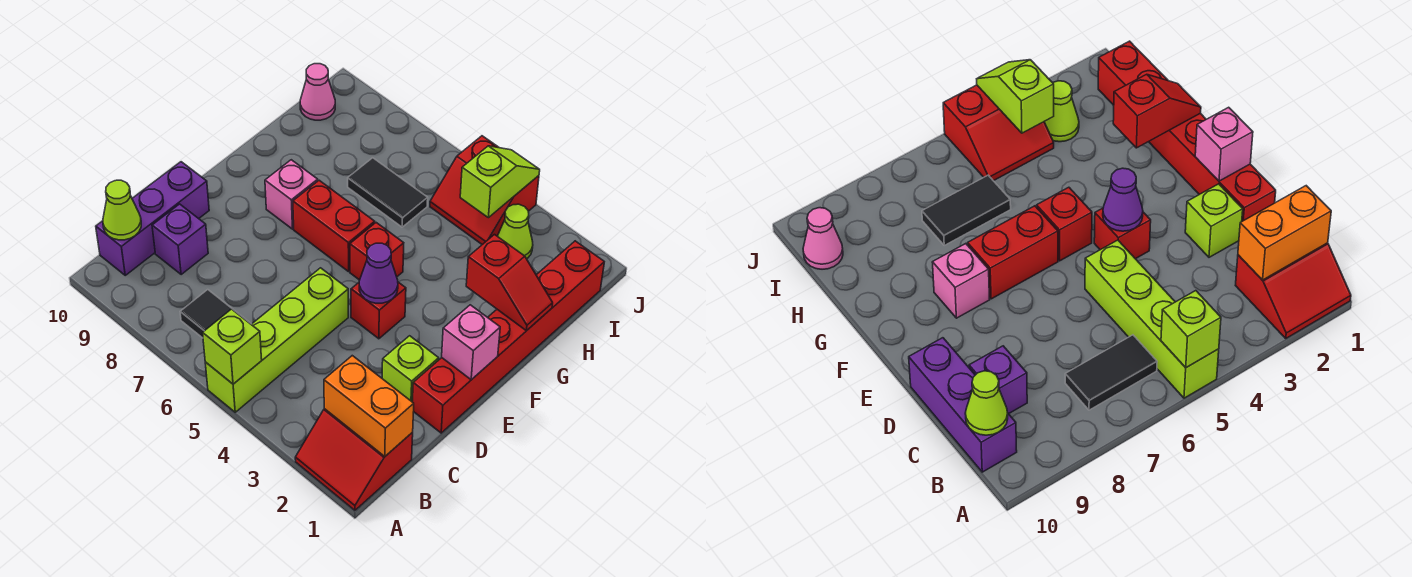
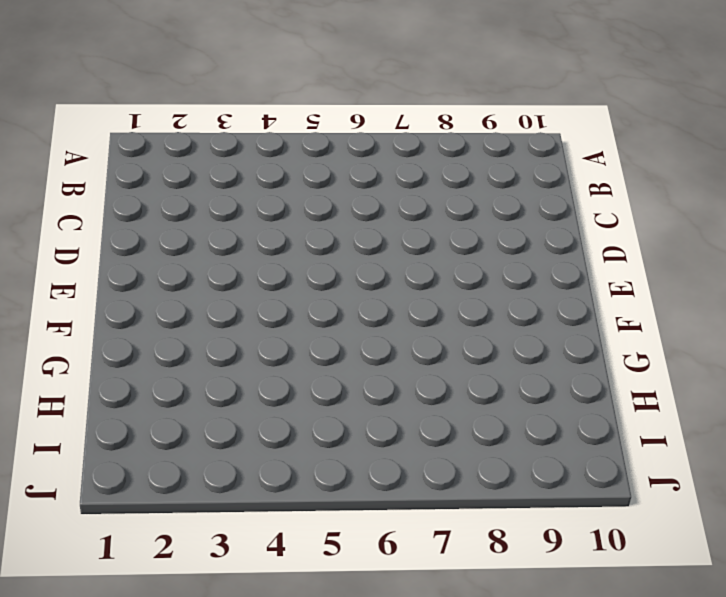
none -> red 2x2 slope [295,409,413,510]
none -> lime 1x4 brick [205,268,348,412]
none -> black 1x2 tile [180,290,251,338]

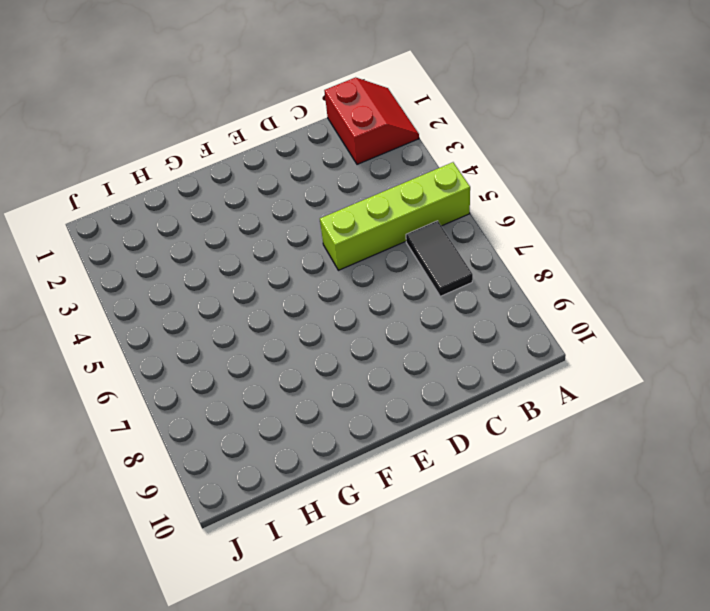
none -> purple 1x3 brick [96,162,209,275]
none -> purple 1x1 brick [152,204,208,274]
none -> red 1x6 brick [412,241,604,433]

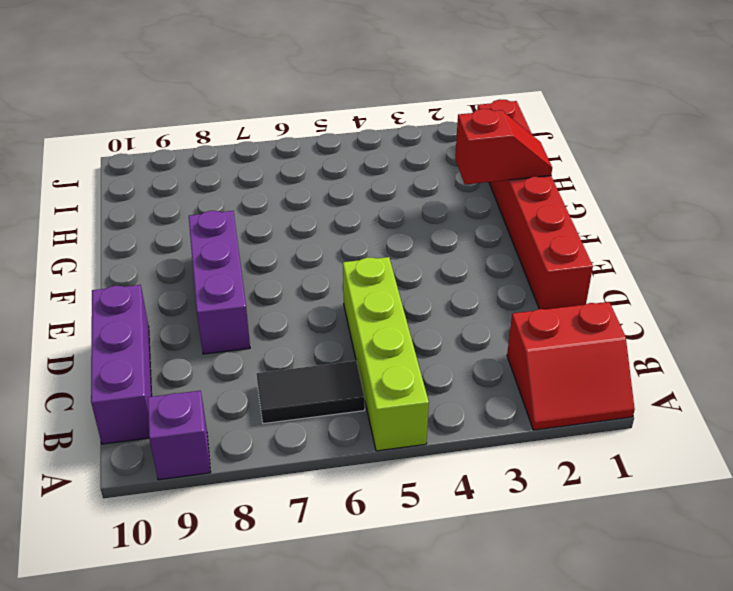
purple 1x1 brick [148,391,211,480] -> purple 1x1 brick moved to [152,204,208,274]
purple 1x3 brick [189,211,250,354] -> pink 1x1 brick [265,160,318,229]
none -> lime 1x1 brick [382,336,439,401]
none -> red 1x1 brick [351,282,406,339]
none -> red 1x1 brick [350,223,404,280]

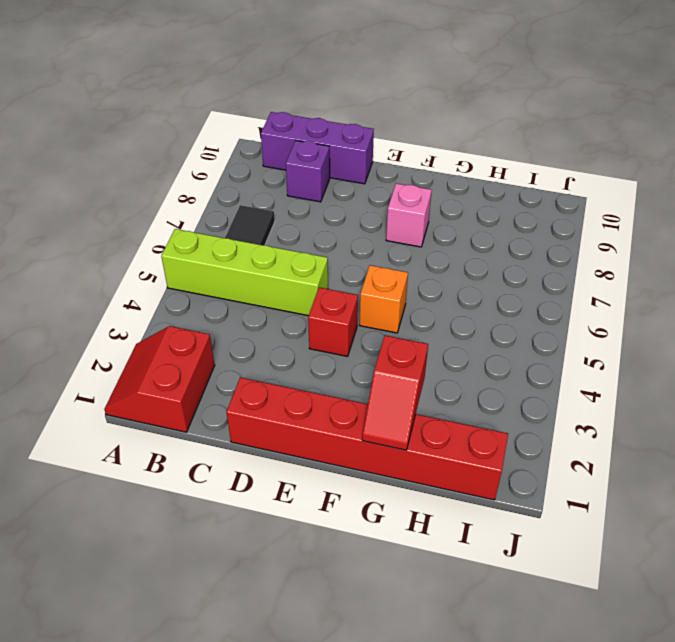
orange 1x1 brick [360,265,408,333] -> red 1x1 brick [350,223,404,280]
none -> lime 1x1 brick [382,336,439,401]
none -> red 1x2 brick [293,180,375,272]
none -> black 1x2 tile [348,158,428,227]

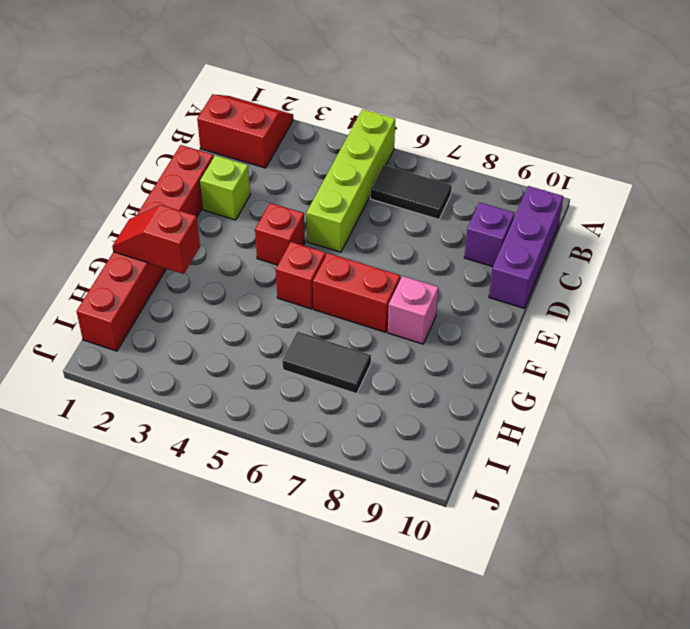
none -> lime 1x1 cone [498,204,533,259]
none -> red 2x2 slope [430,136,539,245]
none -> pink 1x1 cone [300,64,335,120]

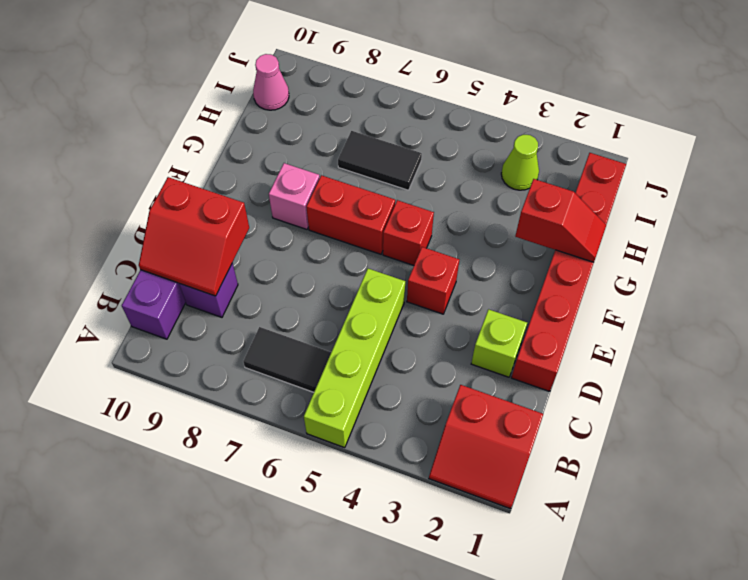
red 2x2 slope [139,177,249,296] -> red 2x2 slope moved to [430,136,539,245]
none -> lime 1x1 brick [203,309,262,384]
none -> orange 1x2 brick [324,356,414,456]
none -> lime 1x1 cone [103,180,141,240]

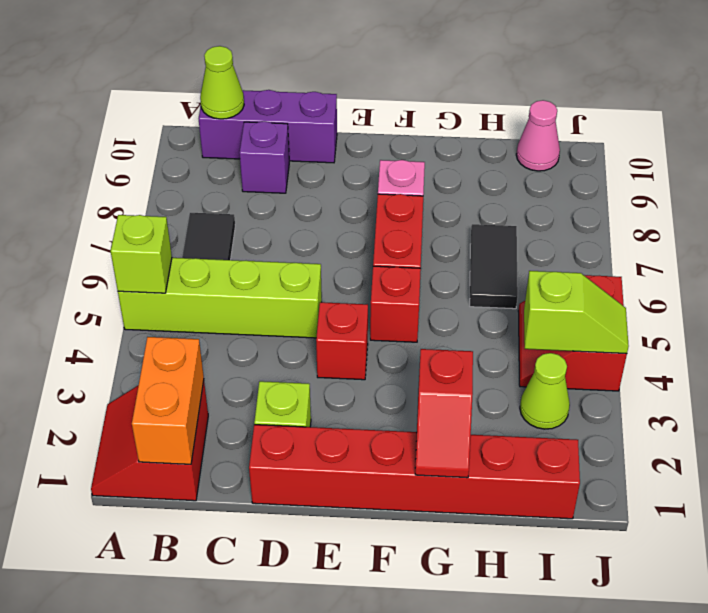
none -> pink 1x1 brick [442,305,500,380]
none -> purple 1x1 cone [359,243,398,303]

